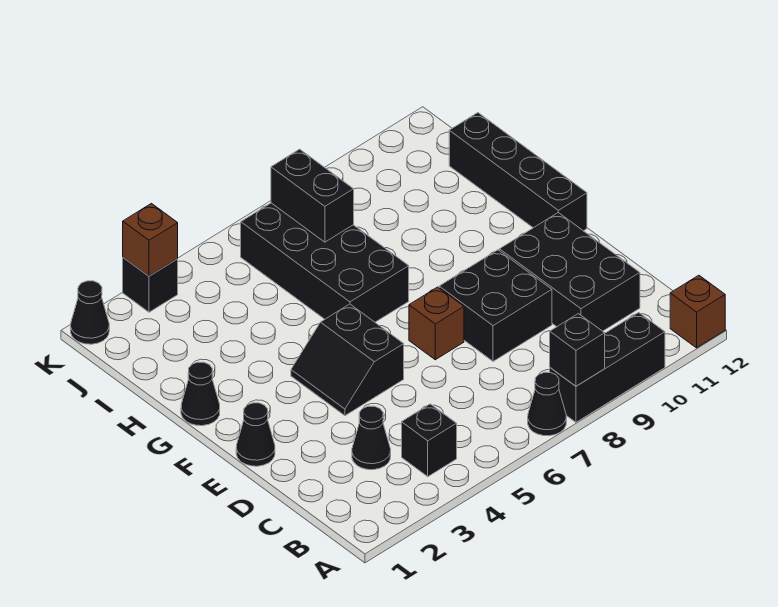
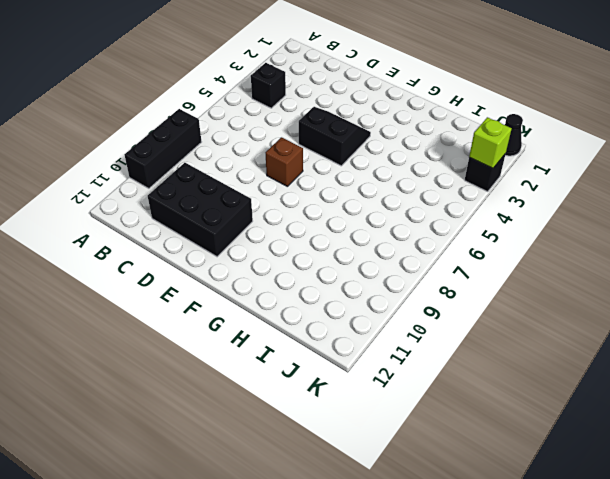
lime 1x1 brick [469,117,512,168] -> brown 1x1 brick [123,203,178,276]
none -> black 1x1 cone [528,372,566,436]
none -> brown 1x1 brick [670,275,725,348]
none -> black 1x1 cone [352,406,391,470]

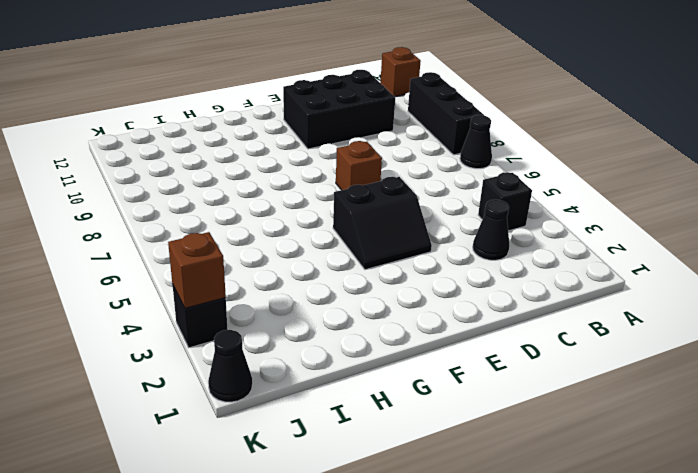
none -> black 2x2 brick [439,250,552,361]
none -> black 1x1 cone [236,403,275,466]
none -> black 1x4 brick [449,113,587,231]

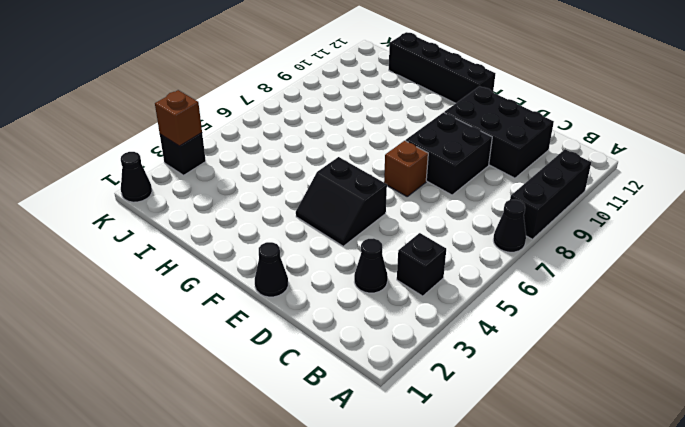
none -> brown 1x1 brick [670,275,725,348]
none -> black 1x1 cone [181,362,220,426]
none -> black 2x4 brick [241,203,409,322]

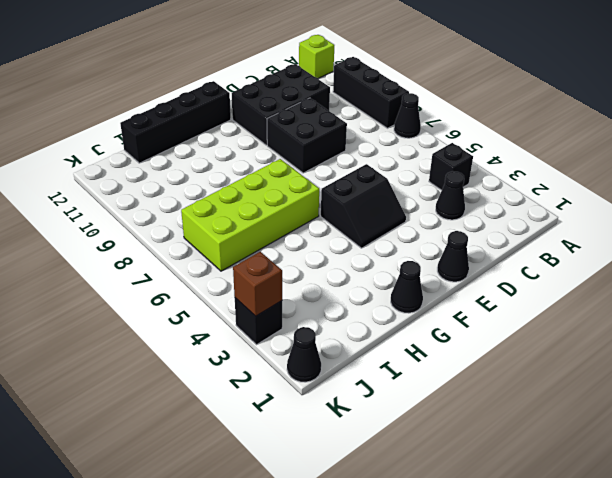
lime 1x1 brick [299,35,334,78] -> brown 1x1 brick [670,275,725,348]
lime 2x4 brick [181,159,319,271] -> black 2x4 brick [241,203,409,322]
none -> brown 1x1 brick [409,287,464,360]
none -> black 1x1 brick [550,314,605,386]
none -> black 1x2 brick [271,149,354,242]

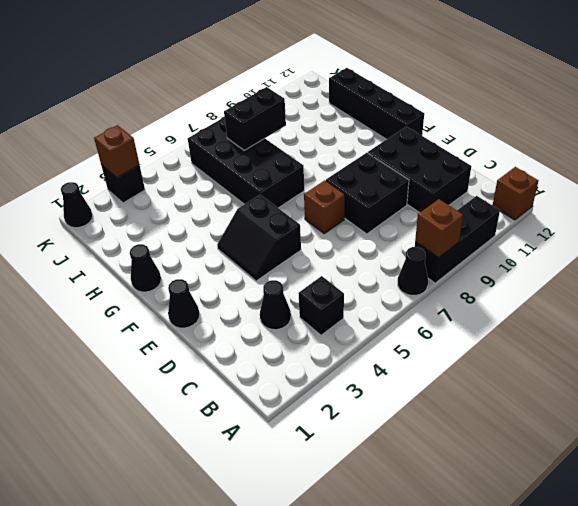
brown 1x1 brick [415,199,463,258] -> black 1x1 brick [550,314,605,386]
black 1x2 brick [224,87,286,150] -> black 1x2 brick turned to [271,149,354,242]

